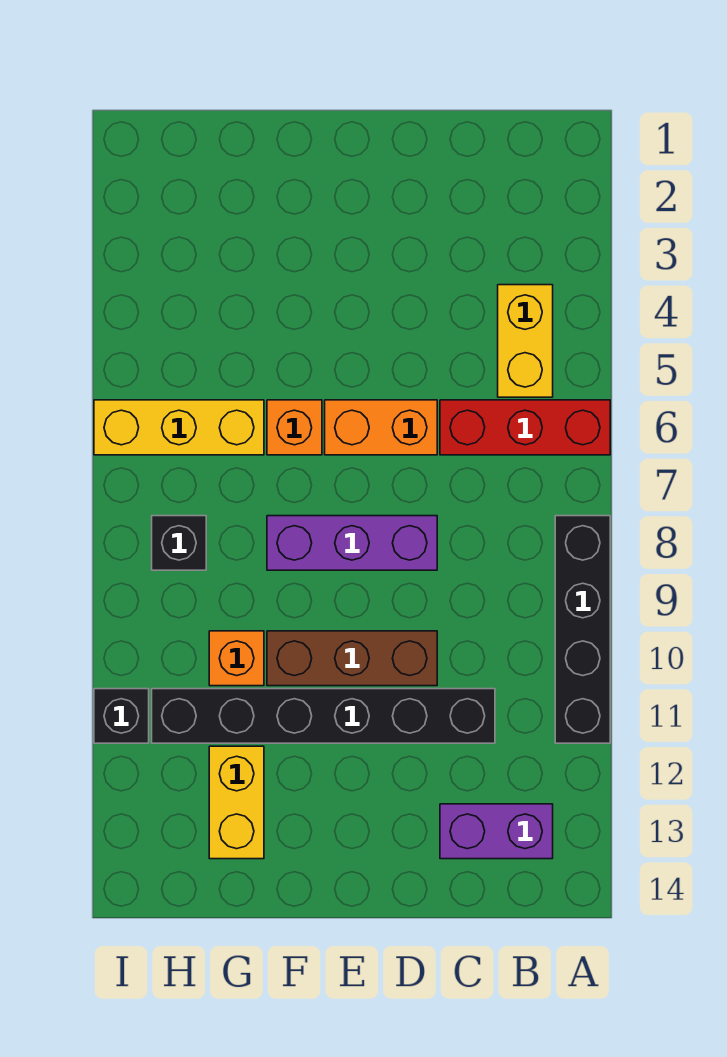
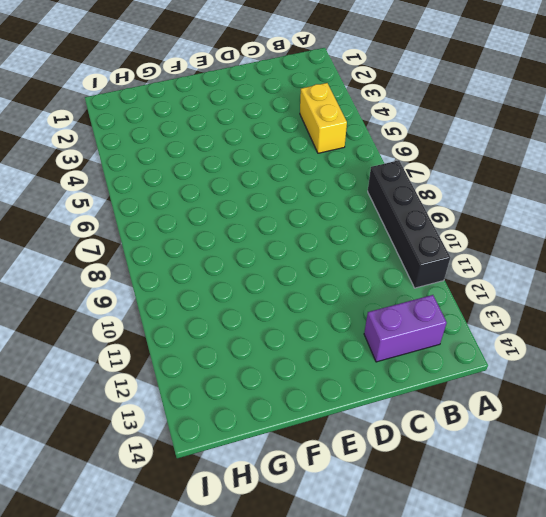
none -> red 1x3 brick [440,400,610,455]
none -> black 1x6 brick [152,689,495,743]
none -> orange 1x2 brick [325,400,437,455]

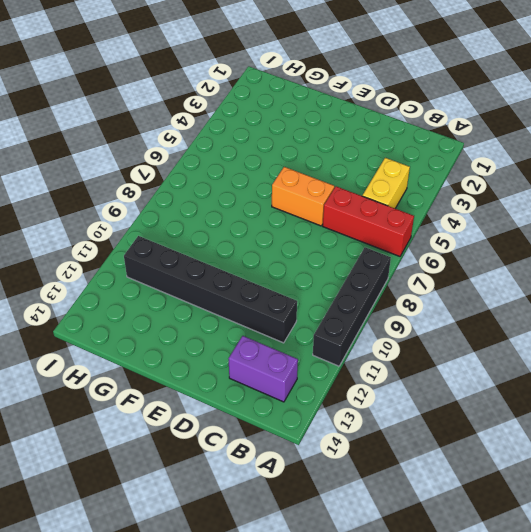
none -> purple 1x3 brick [267,516,437,570]
none -> brown 1x3 brick [267,631,437,686]
none -> orange 1x1 brick [267,400,322,455]

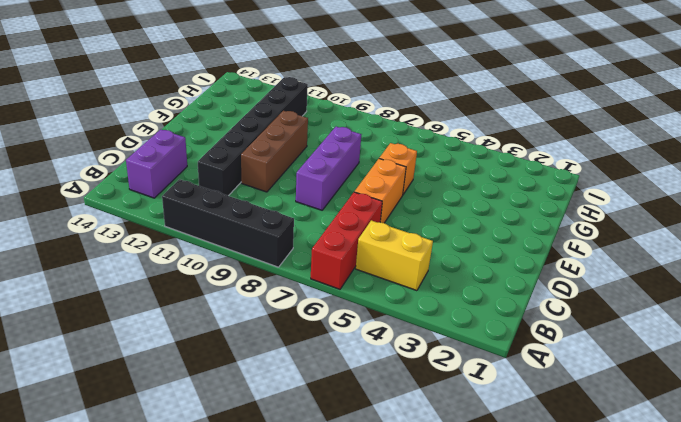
none -> yellow 1x3 brick [94,400,264,455]
none -> orange 1x1 brick [209,631,264,686]
none -> yellow 1x2 brick [209,746,264,859]

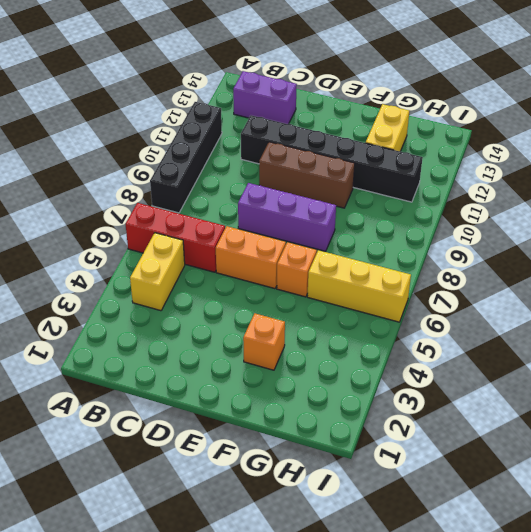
orange 1x1 brick [243,313,285,370] -> orange 1x1 brick moved to [209,631,264,686]
none -> black 1x1 brick [152,516,206,570]
none -> black 1x1 brick [94,689,149,743]

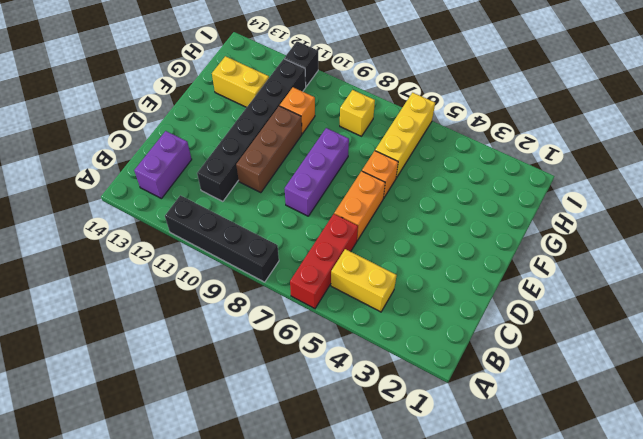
yellow 1x1 brick [340,90,375,136] -> black 1x1 brick [152,516,206,570]

